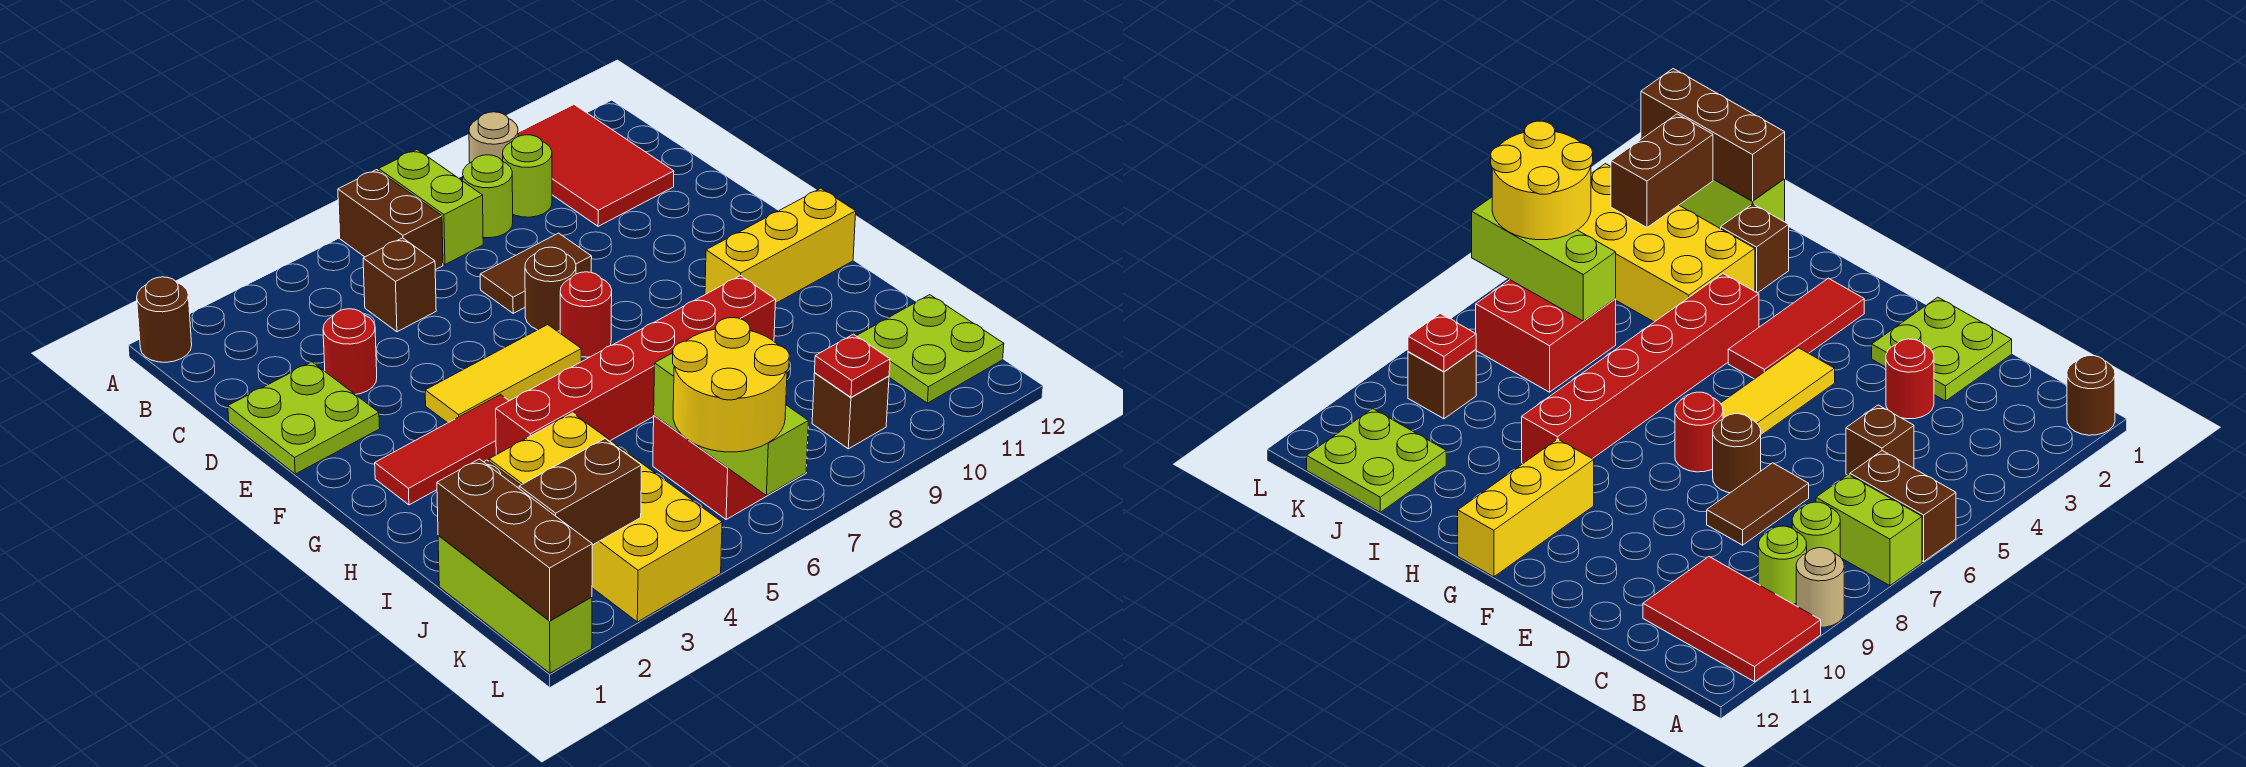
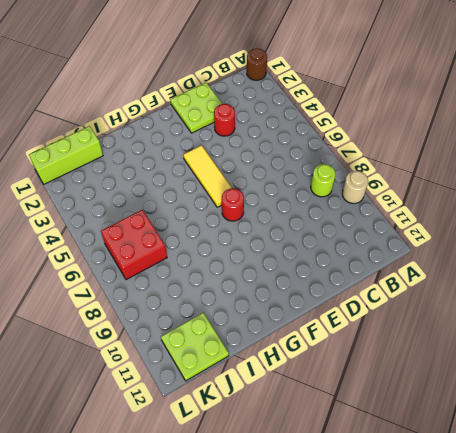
none -> brown 1x2 brick [338,170,443,270]
none -> lime 1x2 brick [379,150,483,265]
none -> red 2x3 tile [518,104,674,226]

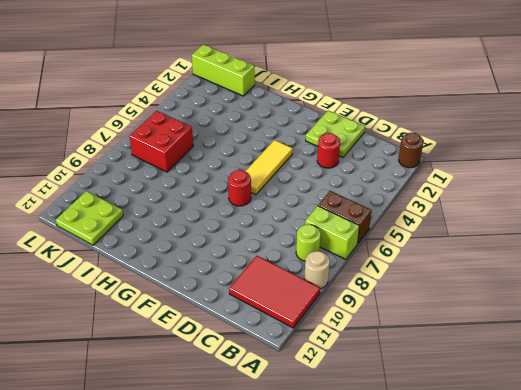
none -> lime 1x1 round brick [503,135,552,217]
none -> brown 1x1 brick [363,238,436,332]
none -> brown 1x2 tile [480,233,592,313]

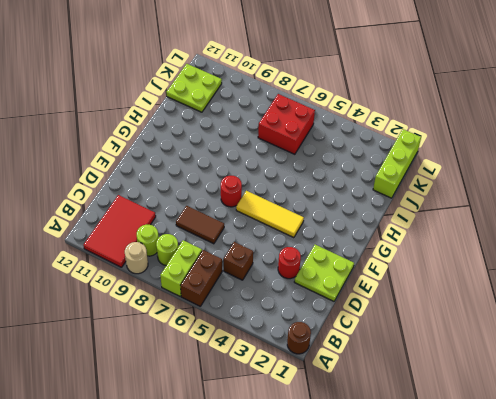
none -> brown 1x1 round brick [525,247,576,331]
none -> red 1x3 tile [375,395,509,505]
none -> yellow 1x3 brick [705,188,856,304]

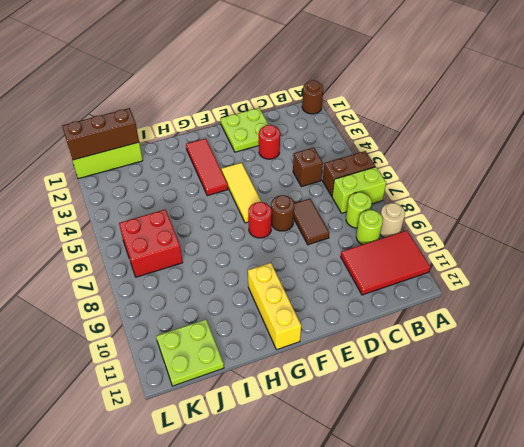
none -> red 1x6 brick [496,275,776,455]
none -> brown 1x1 brick [1721,204,1789,293]
none -> yellow 2x4 brick [489,413,722,622]

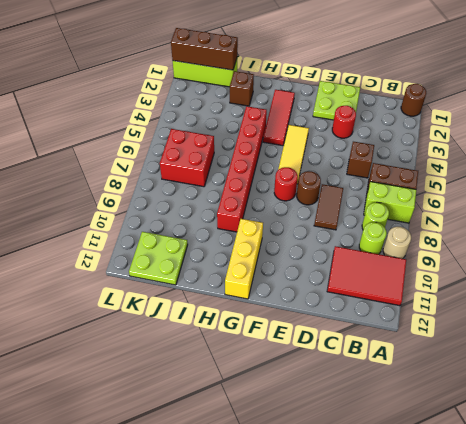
none -> yellow 2x4 brick [489,413,722,622]
none -> brown 1x1 brick [812,373,889,449]
none -> lime 1x3 brick [654,353,808,495]

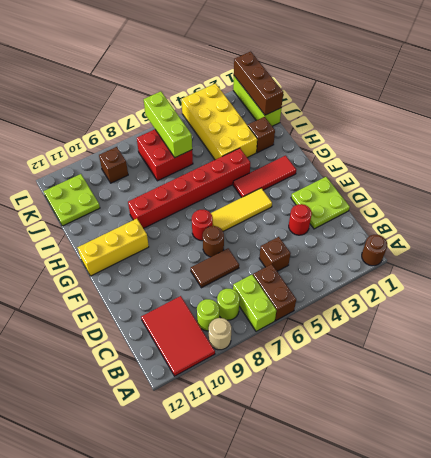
none -> brown 1x2 brick [519,439,642,545]
none -> red 1x1 plate [815,334,890,397]
none -> yellow 2x2 round brick [673,318,789,452]

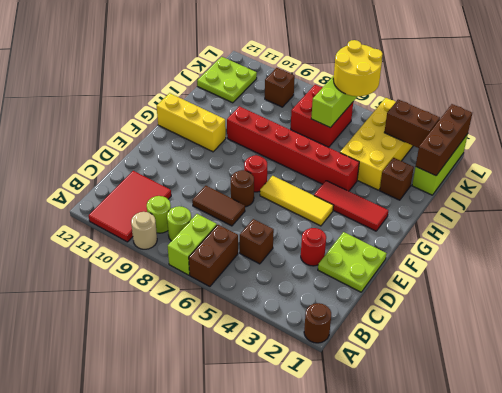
none -> red 1x1 plate [815,334,890,397]

